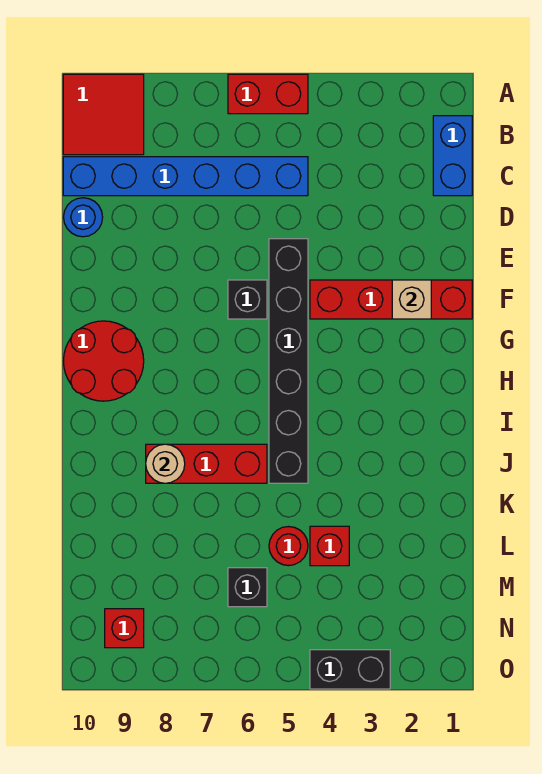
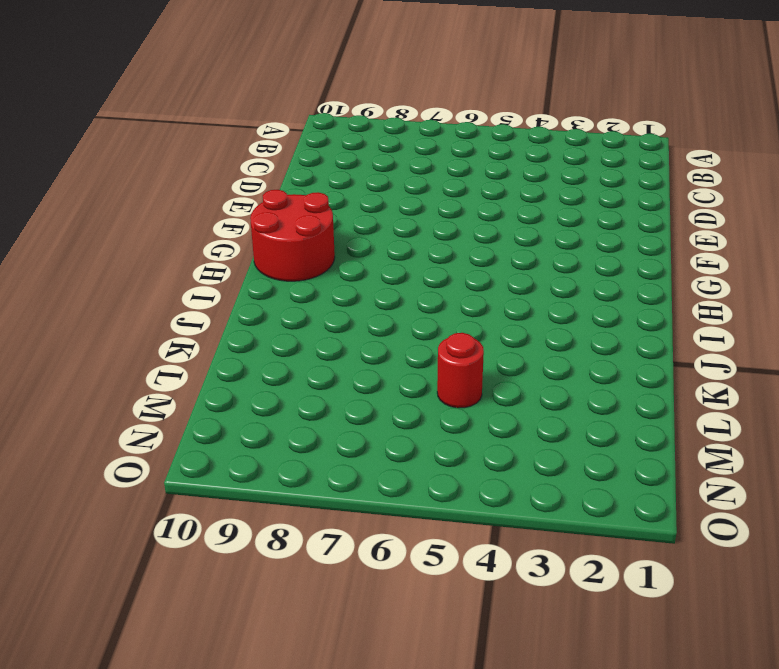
none -> red 1x2 brick [228,74,308,114]
none -> red 2x2 tile [63,74,144,155]
none -> blue 1x2 brick [433,116,472,196]

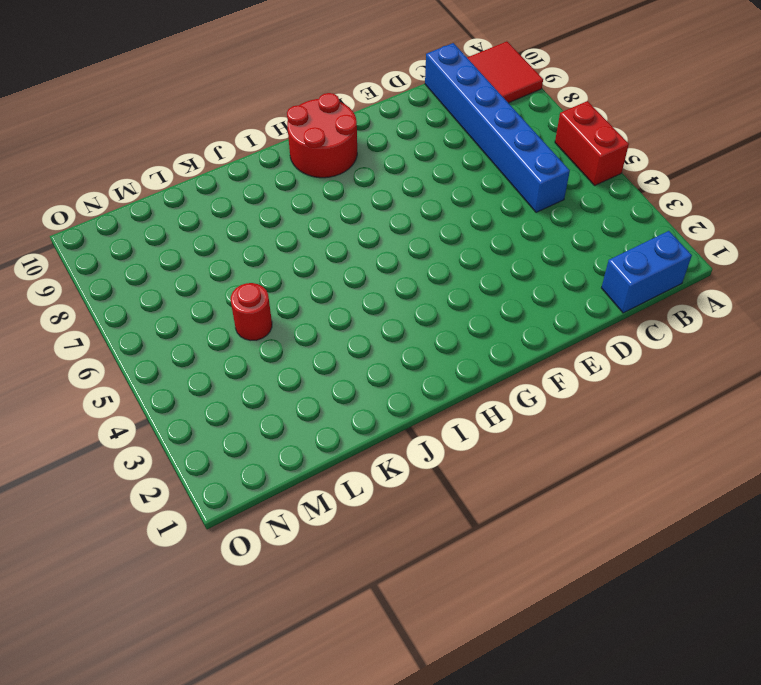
none -> blue 1x1 round brick [64,198,103,237]
none -> black 1x6 brick [269,239,308,483]
none -> red 1x4 brick [310,280,472,319]

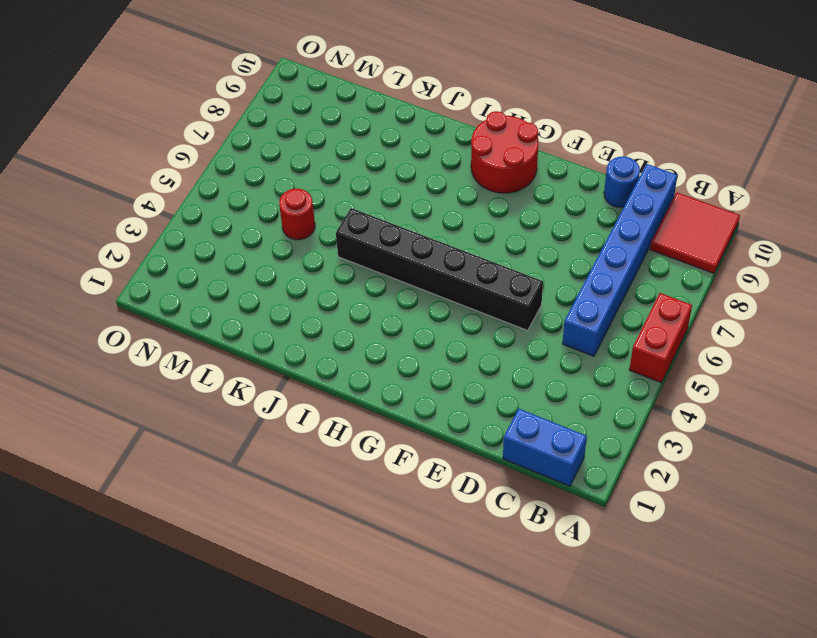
none -> red 1x4 brick [310,280,472,319]
none -> black 1x1 brick [228,280,267,319]
none -> red 1x3 brick [146,444,267,483]

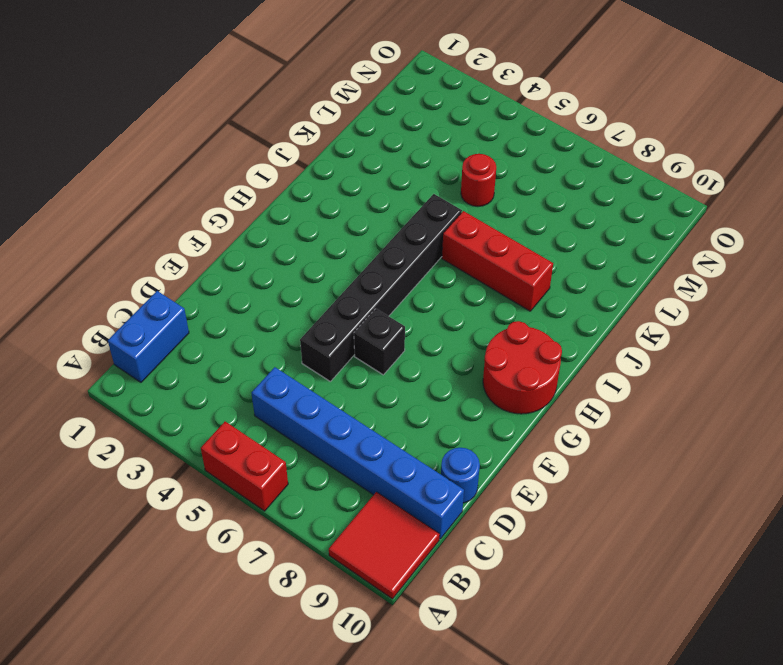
none -> red 1x4 brick [310,280,472,319]
none -> red 1x1 brick [310,526,349,566]
none -> black 1x1 brick [228,568,267,607]

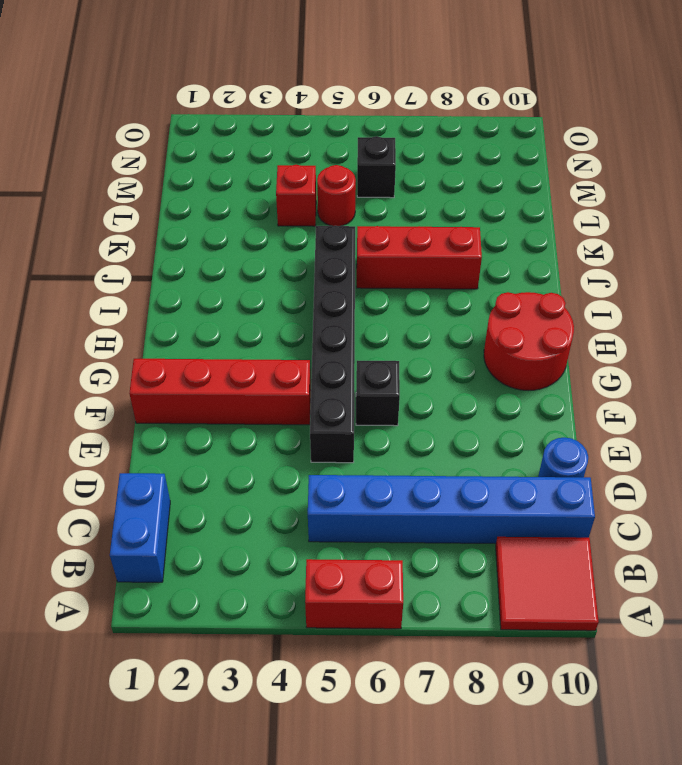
none -> red 1x1 brick [105,609,144,648]
none -> black 1x2 brick [310,650,390,689]
none -> tan 1x1 brick [392,280,431,319]

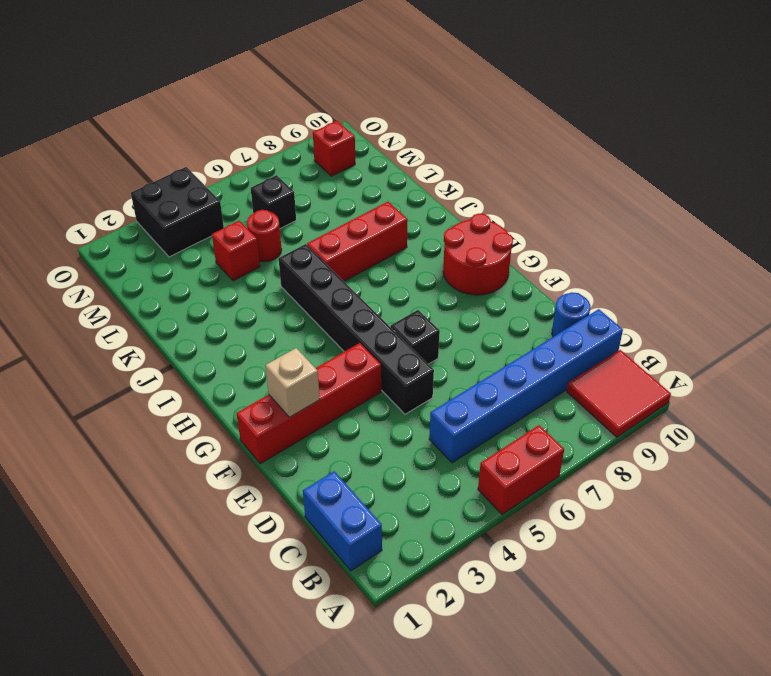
black 2x2 brick [131,167,224,257] -> black 1x2 brick [310,650,390,689]
none -> tan 1x1 round brick [146,444,185,483]

